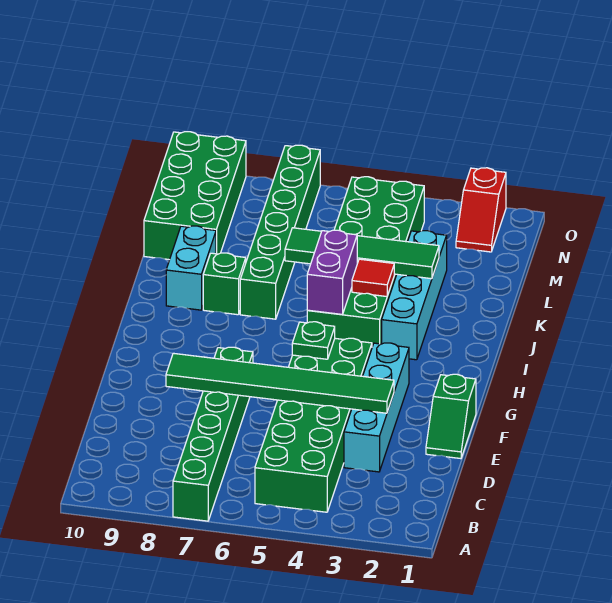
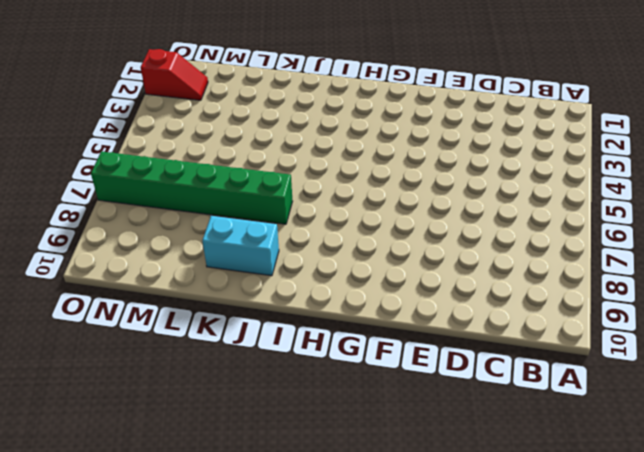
none -> green 1x6 brick [173,347,253,521]
none -> green 2x6 brick [255,338,372,512]
none -> cyan 1x4 brick [344,343,409,472]

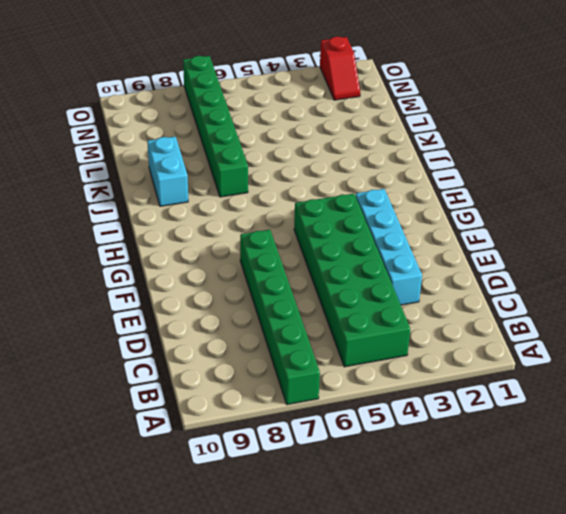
none -> green 1x2 slope [426,374,476,459]
none -> cyan 1x4 brick [382,231,447,360]
none -> green 2x6 brick [307,177,424,347]

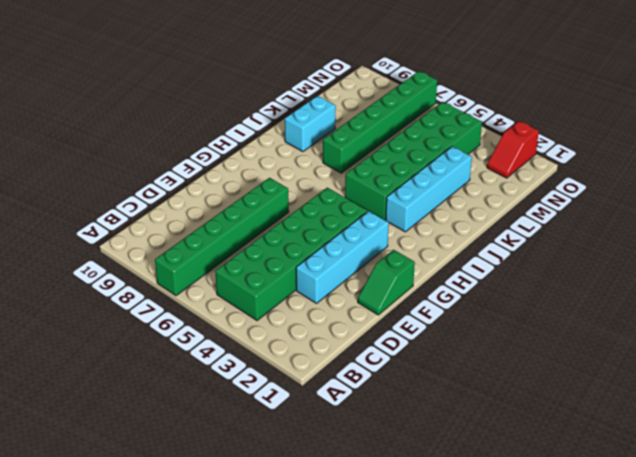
none -> green 1x1 brick [203,253,246,315]
none -> green 2x4 brick [144,132,246,260]
none -> green 1x6 tile [166,353,394,413]

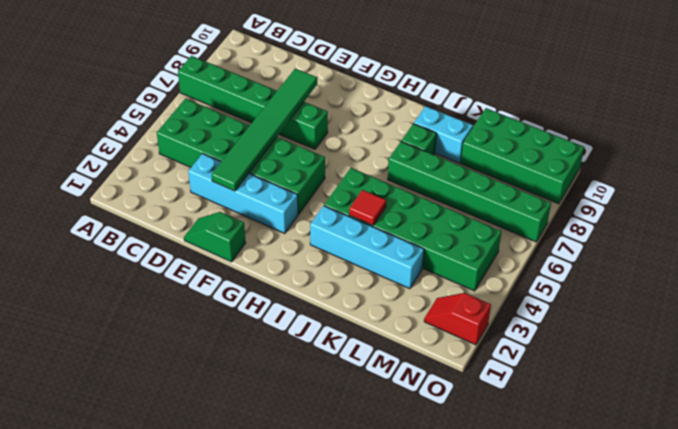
none -> green 1x1 plate [292,322,335,359]
none -> purple 1x2 brick [307,230,357,314]
none -> green 1x4 tile [285,228,439,279]

